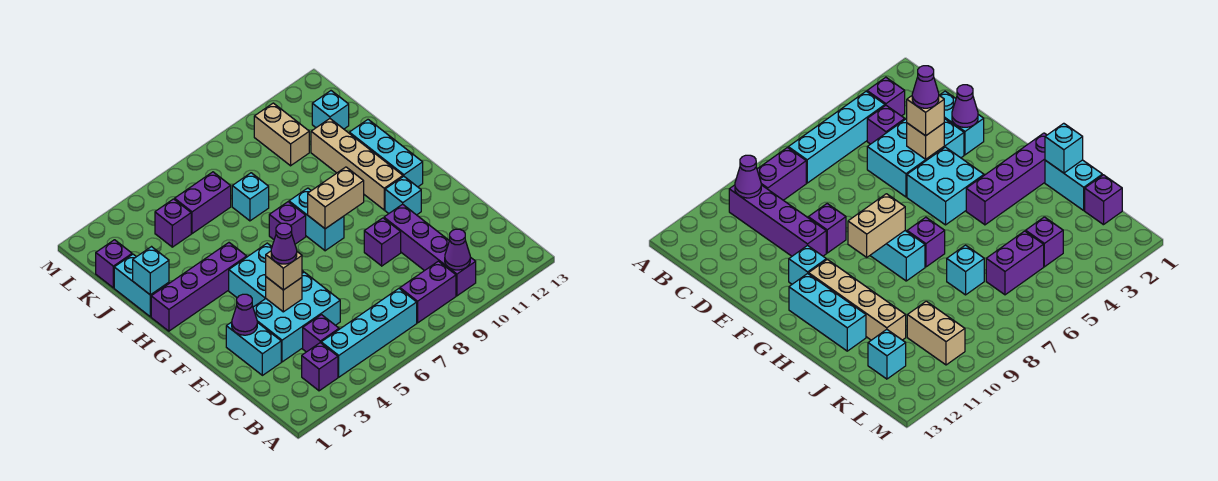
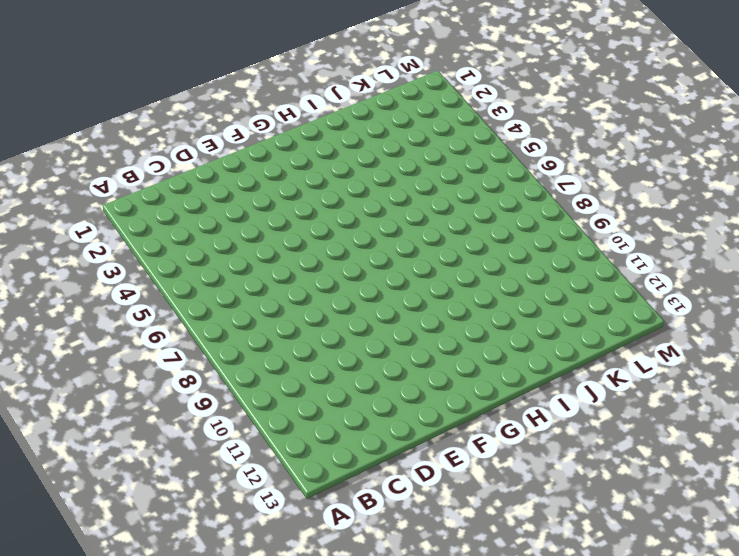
none -> purple 1x1 brick [302,343,338,391]
none -> cyan 1x4 brick [321,289,417,377]
none -> purple 1x2 brick [400,261,456,323]

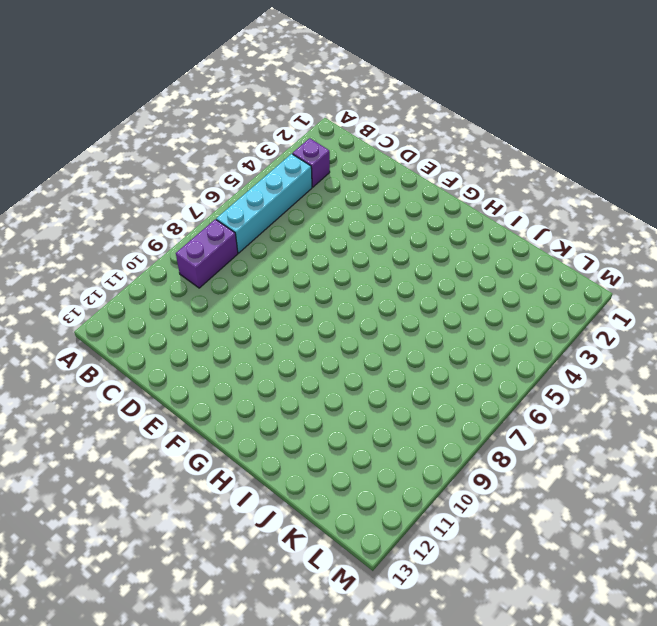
none -> purple 1x4 brick [384,204,476,296]
none -> purple 1x1 brick [303,315,339,352]
none -> cyan 1x2 brick [226,322,281,375]

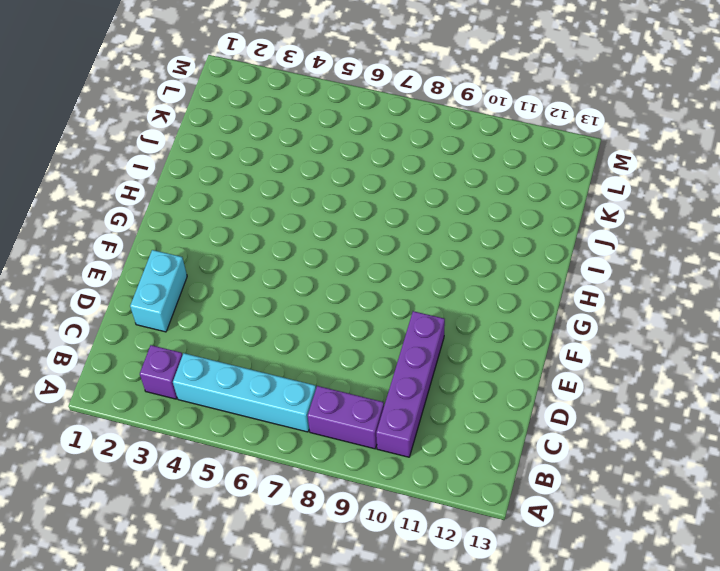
none -> purple 1x1 brick [303,315,339,352]
none -> cyan 2x3 brick [253,272,340,362]
none -> purple 1x1 brick [364,218,401,266]

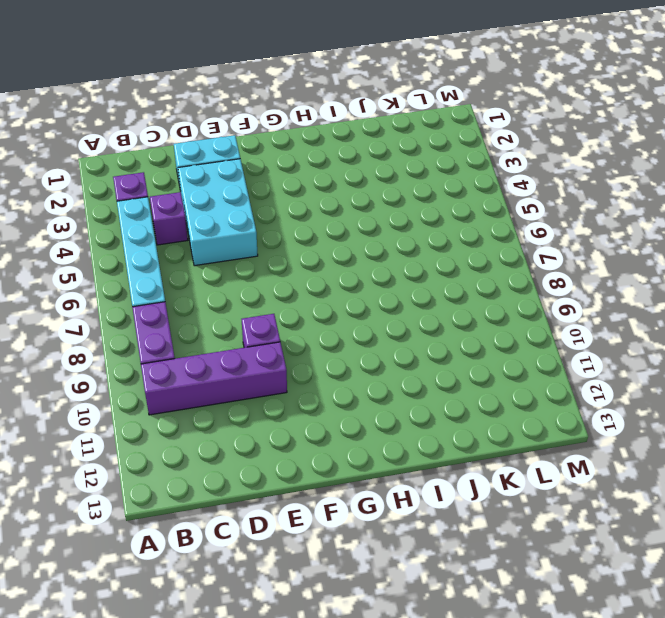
none -> cyan 2x2 brick [229,243,303,307]
none -> cyan 1x1 brick [385,176,421,215]
none -> cyan 1x2 brick [289,188,344,251]

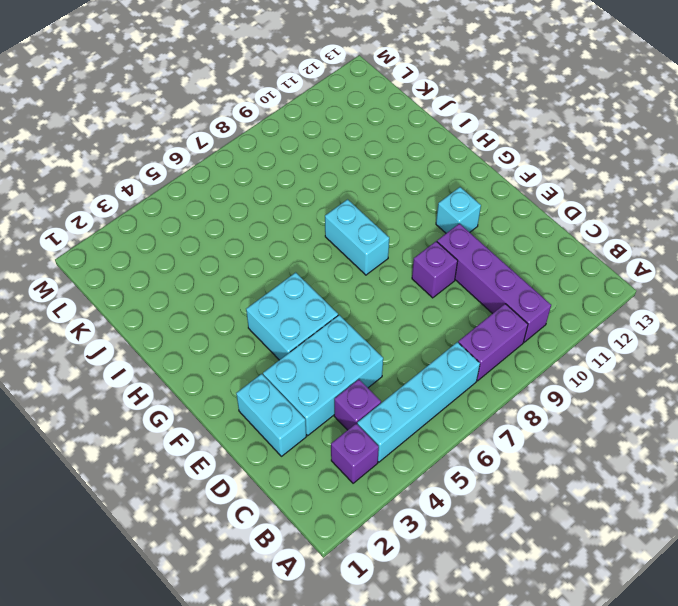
none -> tan 1x4 brick [311,119,403,210]
none -> cyan 1x3 brick [349,120,423,187]
none -> purple 1x4 brick [151,243,247,331]

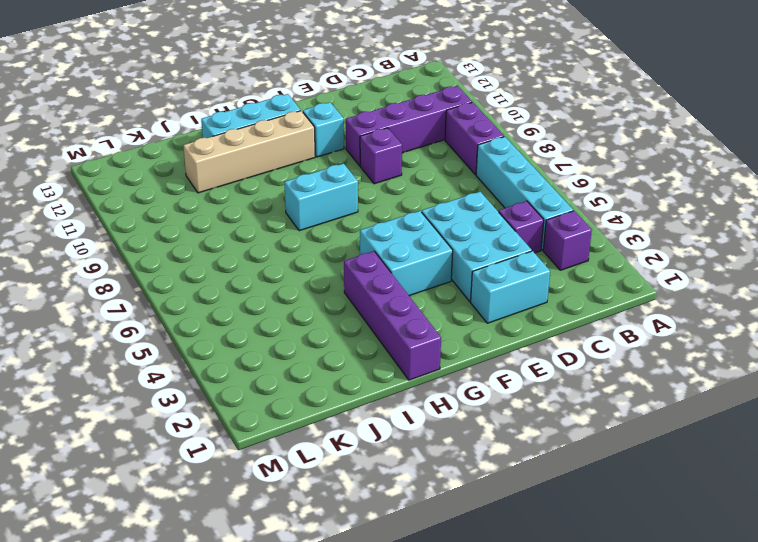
none -> purple 1x1 brick [269,202,306,244]
none -> cyan 1x2 brick [114,254,169,317]
none -> cyan 1x1 brick [232,173,269,221]

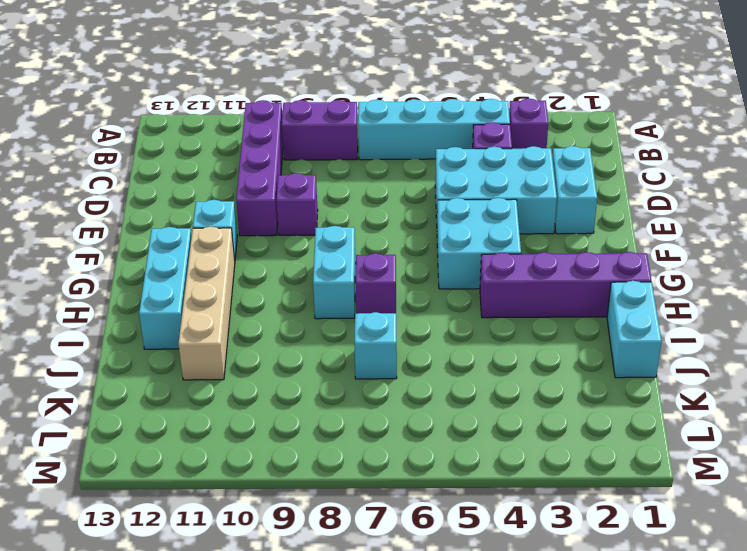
none -> purple 1x1 brick [96,240,132,288]
none -> purple 1x1 brick [155,199,191,247]
none -> purple 1x2 brick [175,172,231,234]

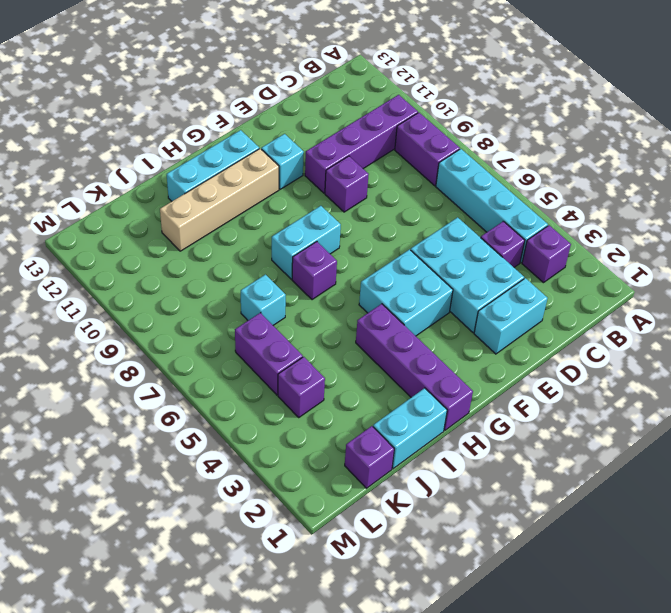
none -> tan 1x2 brick [254,103,309,166]
none -> cyan 1x1 brick [312,91,349,129]
none -> purple 1x1 cone [445,229,470,270]

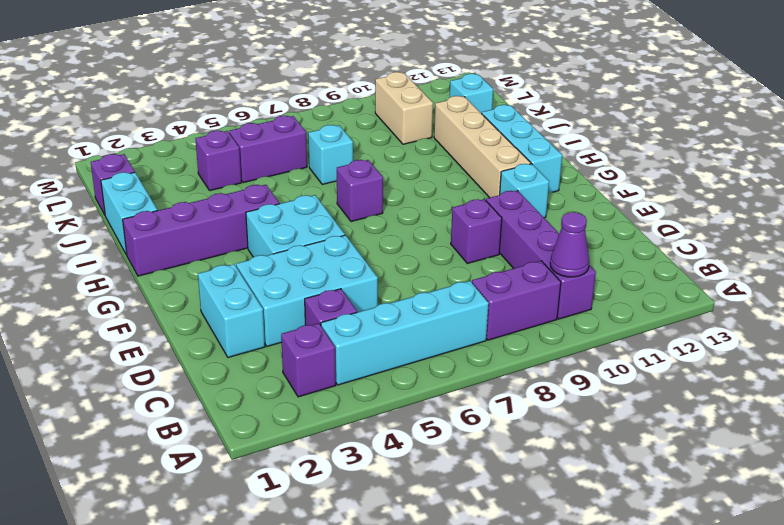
none -> cyan 1x2 brick [289,188,344,251]
none -> purple 1x1 cone [232,294,257,335]
none -> tan 1x1 brick [266,277,302,312]

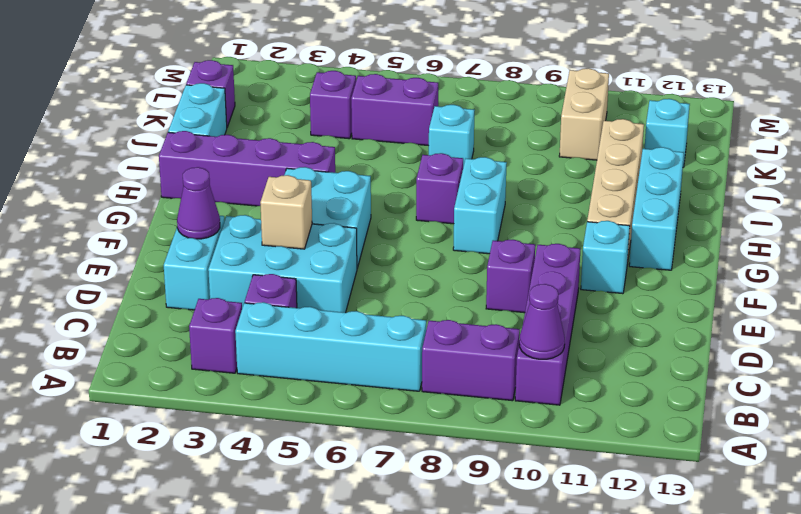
none -> tan 1x2 brick [308,167,364,229]
none -> cyan 1x1 brick [133,247,169,295]
none -> tan 1x1 brick [266,251,302,290]

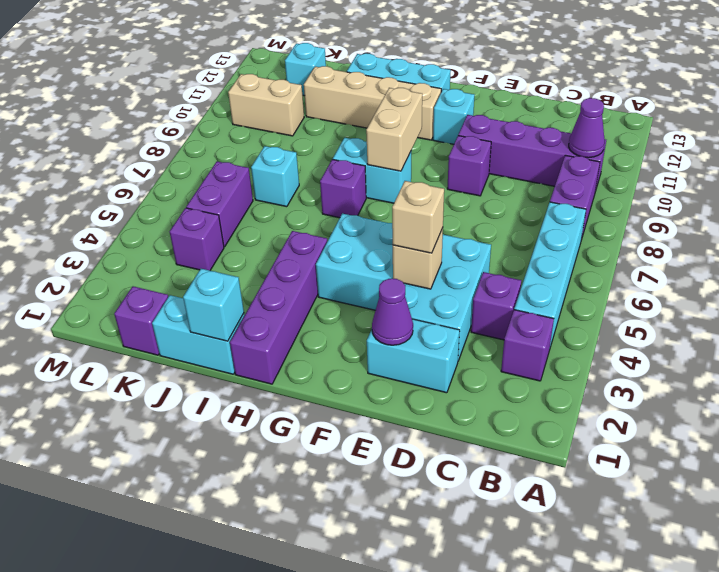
none -> purple 1x1 cone [271,223,297,264]

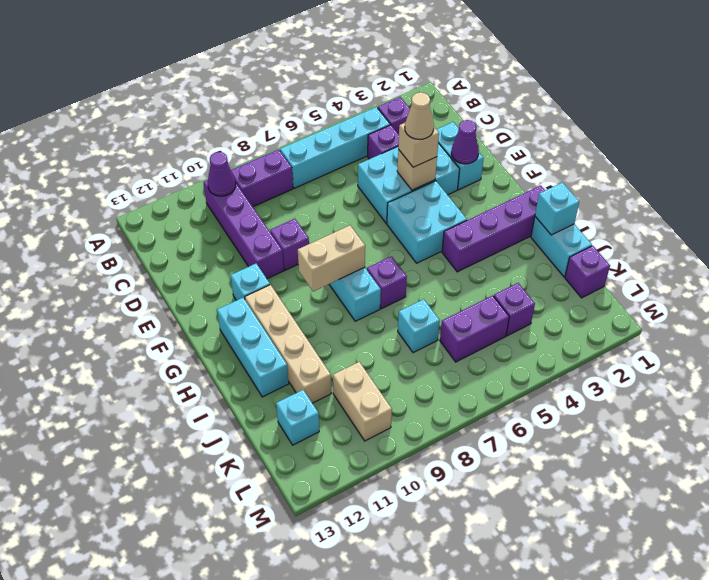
tan 1x1 cone [405,92,434,139] -> purple 1x1 cone [271,223,297,264]

